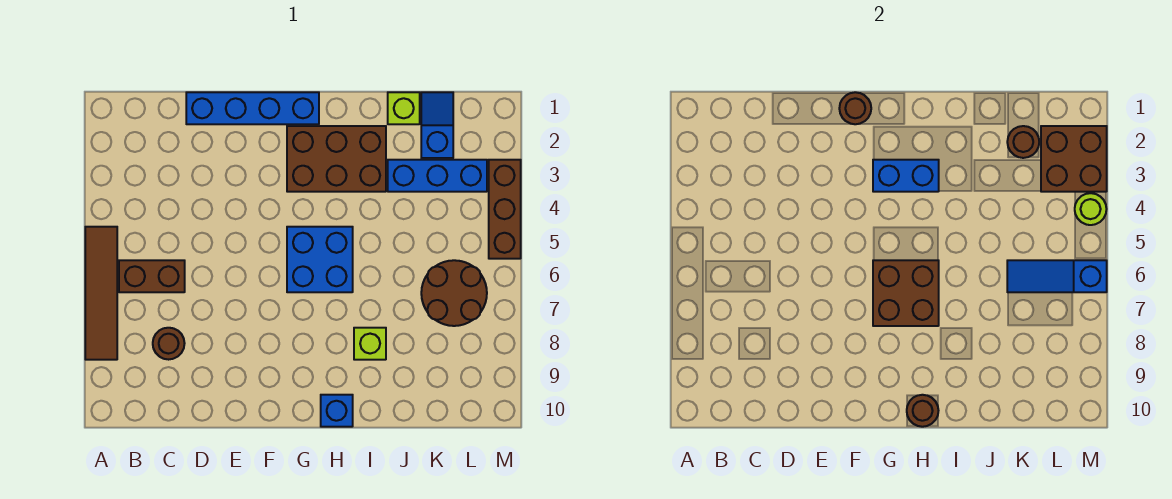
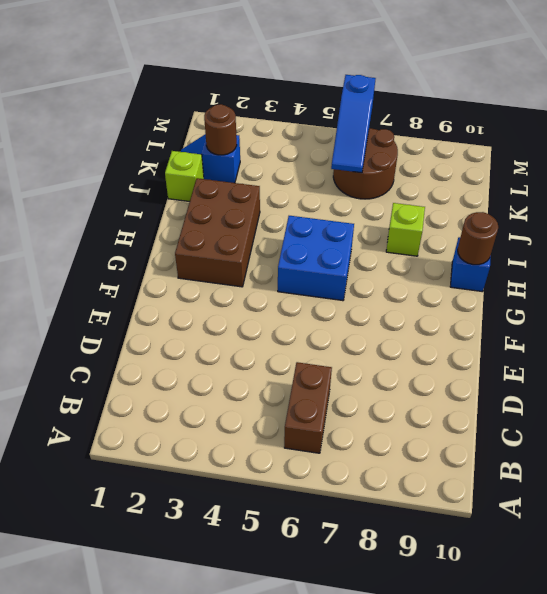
none -> brown 1x4 tile [85,227,117,360]
none -> brown 1x1 round brick [153,328,185,360]
none -> blue 1x4 brick [186,92,319,124]

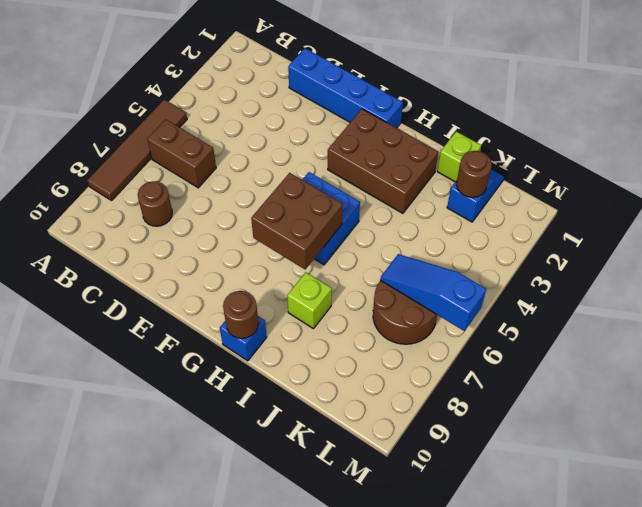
none -> blue 1x3 brick [388,160,487,192]
none -> brown 1x3 brick [489,160,521,259]
none -> brown 1x1 round brick [839,92,871,124]

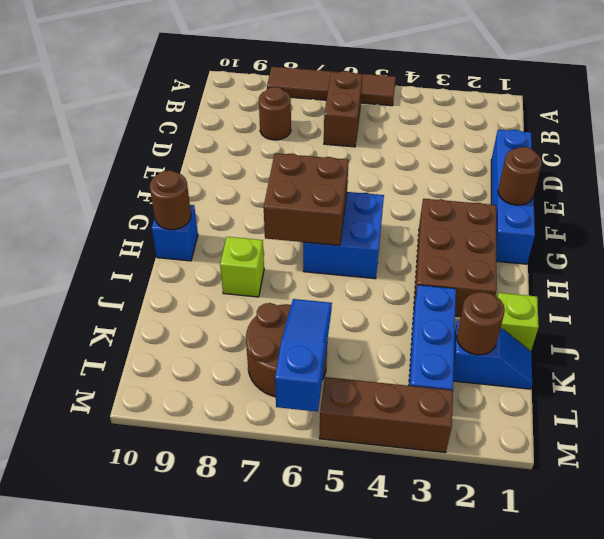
none -> blue 1x2 brick [873,160,939,192]
none -> brown 2x2 brick [1041,126,1107,192]
none -> lime 1x1 round brick [1075,193,1106,225]

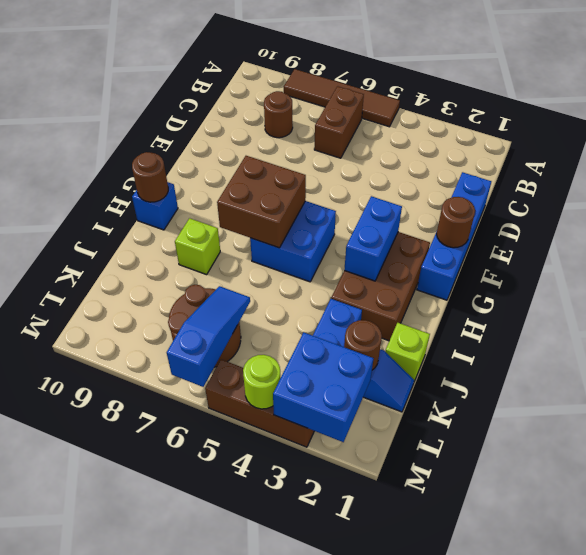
blue 2x2 brick [273,332,374,442] -> brown 2x2 brick [1041,126,1107,192]

